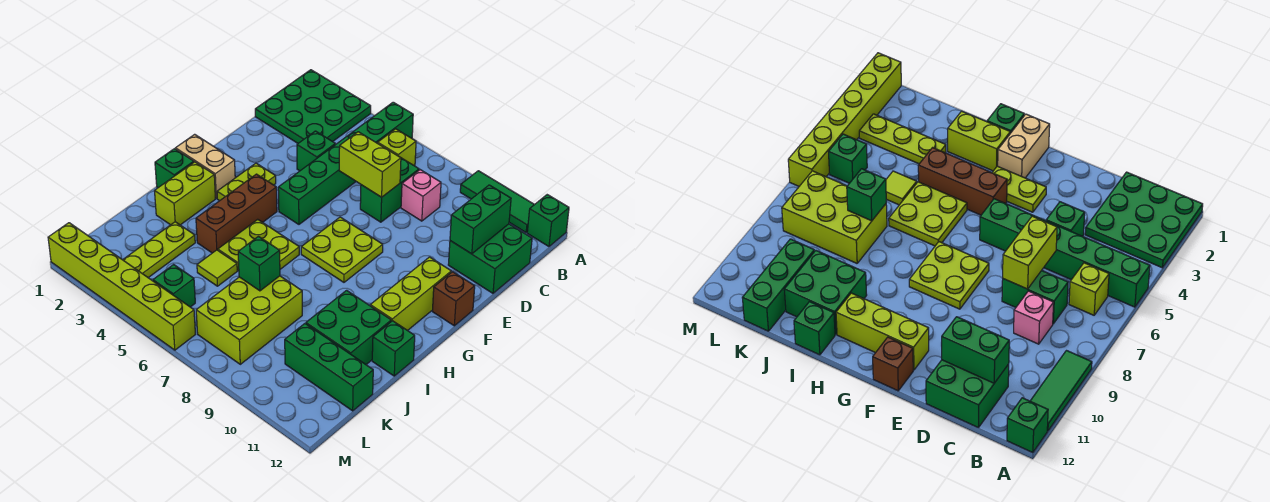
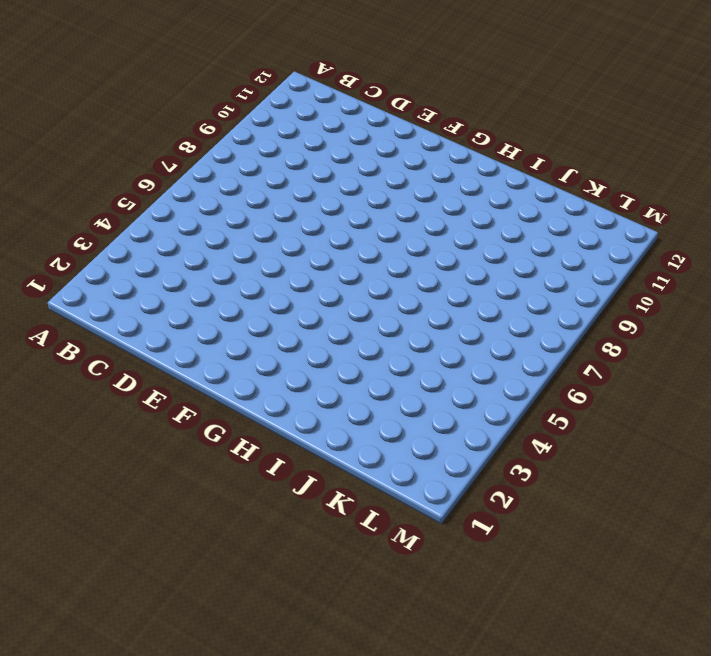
none -> green 3x3 plate [255,70,371,143]
none -> green 1x6 brick [278,102,413,224]
none -> green 1x3 tile [460,171,534,232]

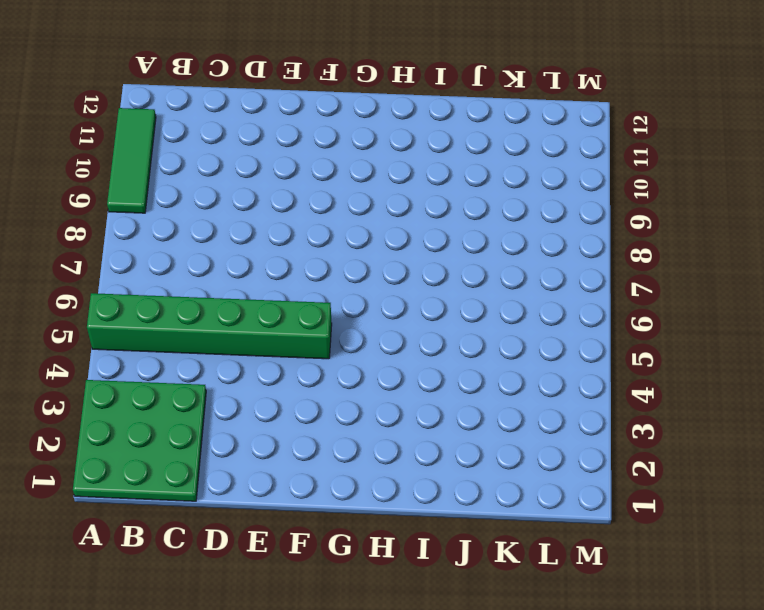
none -> green 1x1 brick [527,195,569,246]
none -> lime 1x1 brick [378,129,416,166]
none -> green 1x2 brick [360,158,419,222]

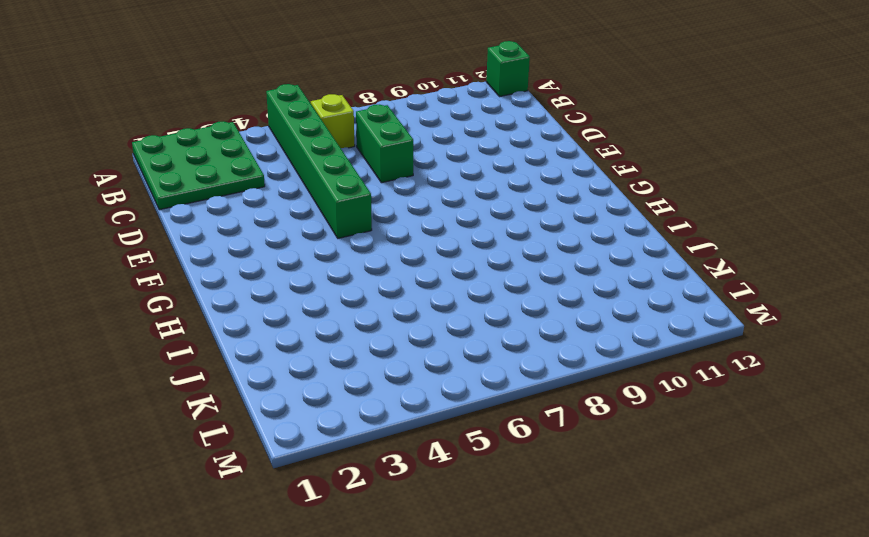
none -> green 1x3 tile [460,171,534,232]
none -> pink 1x1 brick [401,170,441,221]
none -> green 2x2 brick [448,224,532,293]

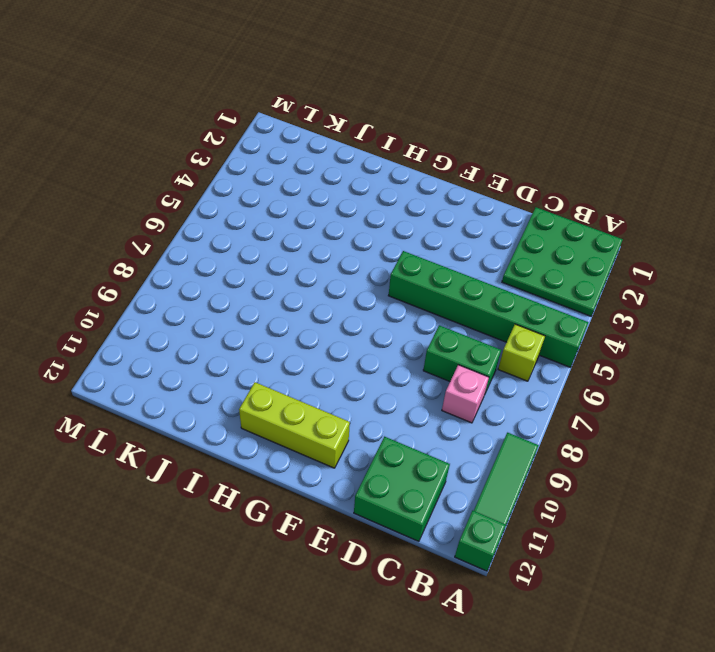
none -> green 1x1 brick [297,131,335,171]
none -> lime 1x2 plate [217,163,276,201]
none -> lime 2x2 plate [301,217,383,282]

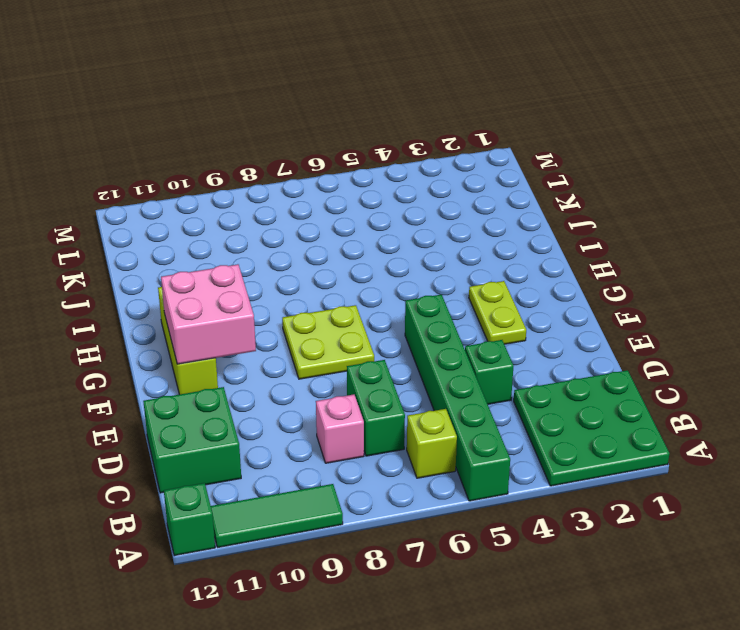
pink 2x2 brick [161,264,256,364] -> none
none -> brown 1x1 brick [432,272,475,326]
none -> tan 1x2 brick [175,134,235,198]
none -> brown 1x3 brick [196,174,277,253]

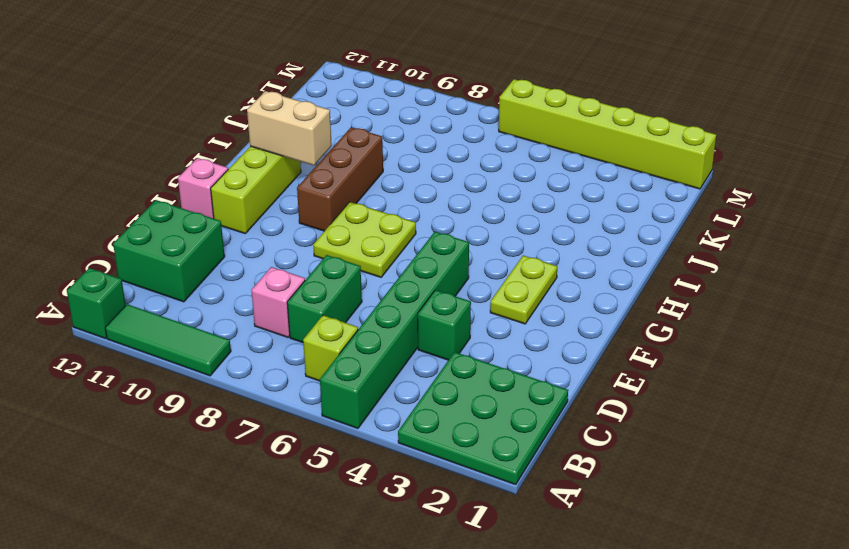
pink 1x1 brick [178,158,228,218] -> brown 1x1 brick [432,272,475,326]
brown 1x3 brick [297,127,383,231] -> brown 1x3 brick moved to [196,174,277,253]
tan 1x2 brick [247,91,332,165] -> tan 1x2 brick moved to [175,134,235,198]
none -> green 1x1 brick [155,149,194,188]
none -> lime 1x2 brick [155,162,215,225]
none -> lime 2x2 plate [218,219,299,271]

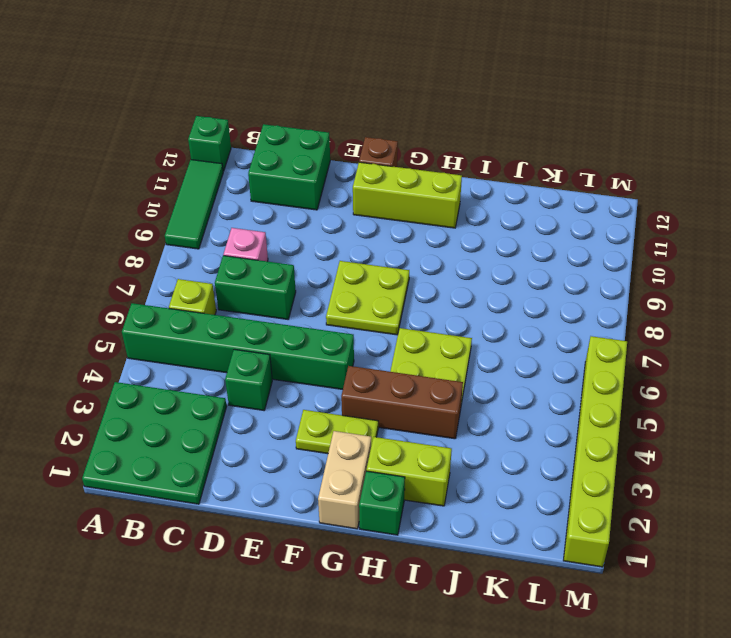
none -> green 2x2 brick [306,290,391,364]
none -> green 1x1 brick [372,321,415,376]
none -> lime 1x3 plate [123,222,195,278]

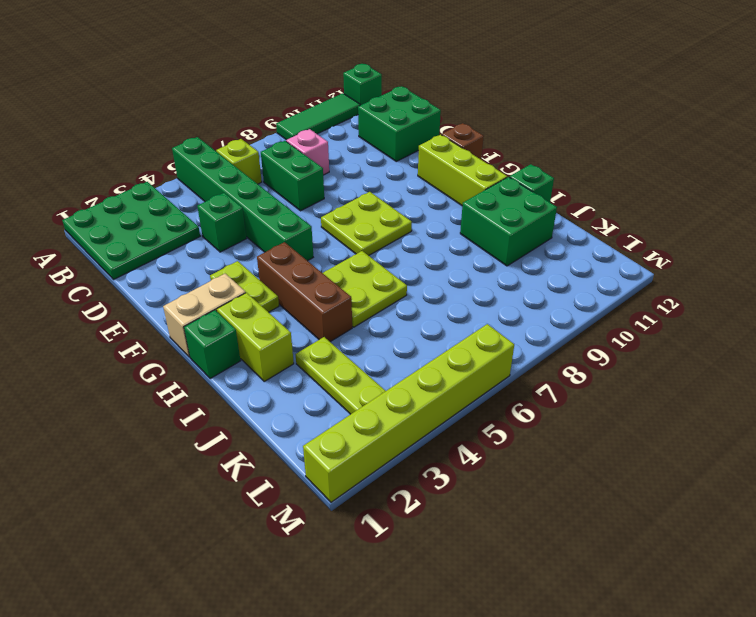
none -> lime 1x1 tile [197,250,237,286]
none -> lime 2x3 brick [196,276,302,364]
none -> green 1x3 brick [285,324,373,411]

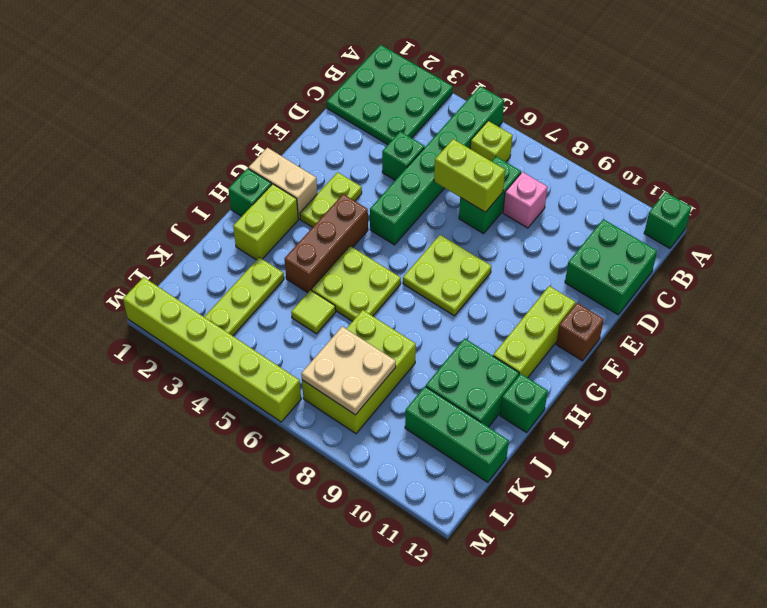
tan 2x2 plate [301,326,396,415] -> none
none -> green 1x3 tile [460,171,534,232]
none -> green 1x1 brick [153,265,195,307]
none -> green 1x2 brick [450,185,511,254]

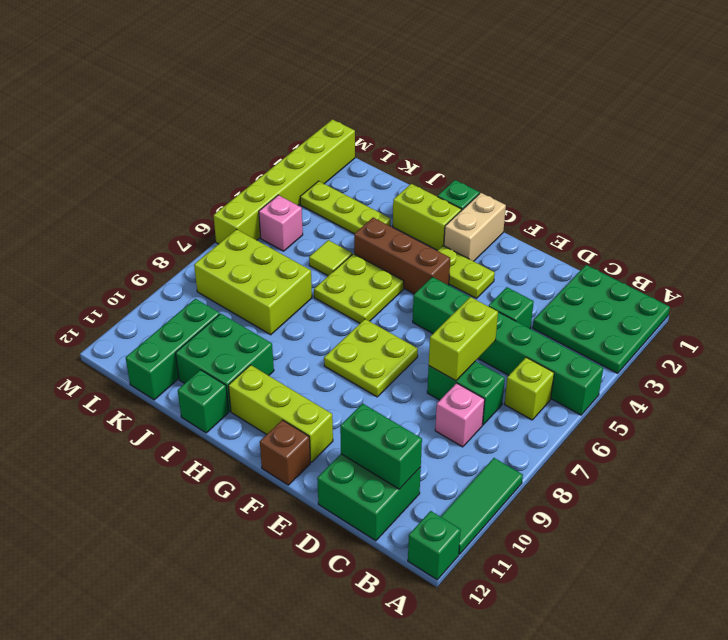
pink 1x1 brick [259,195,303,251] -> green 1x1 brick [153,265,195,307]
none -> green 1x1 brick [238,236,280,291]

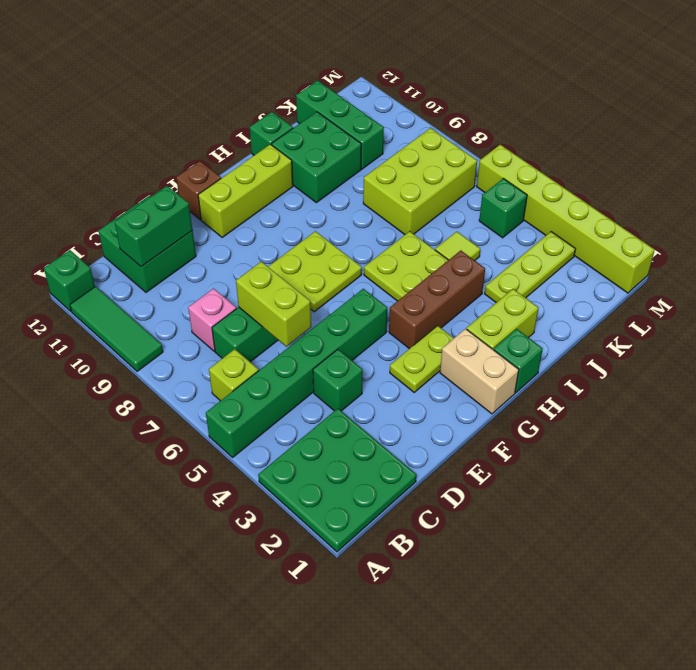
none -> green 1x1 brick [238,236,280,291]

